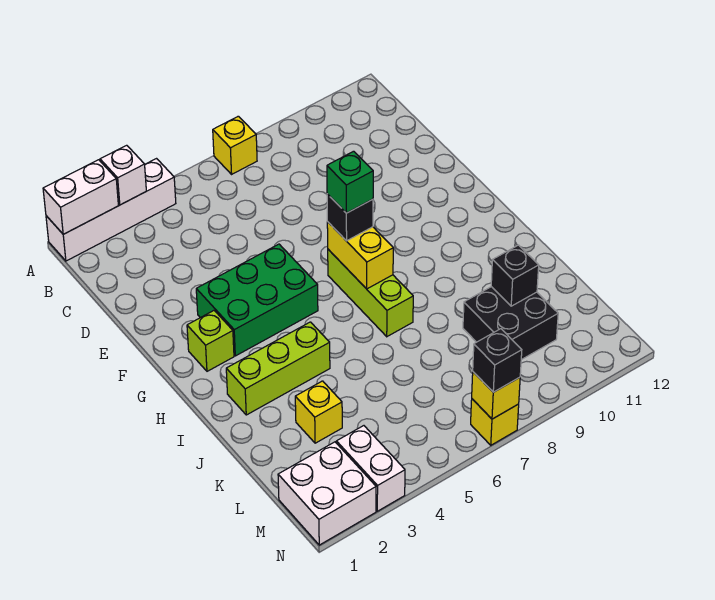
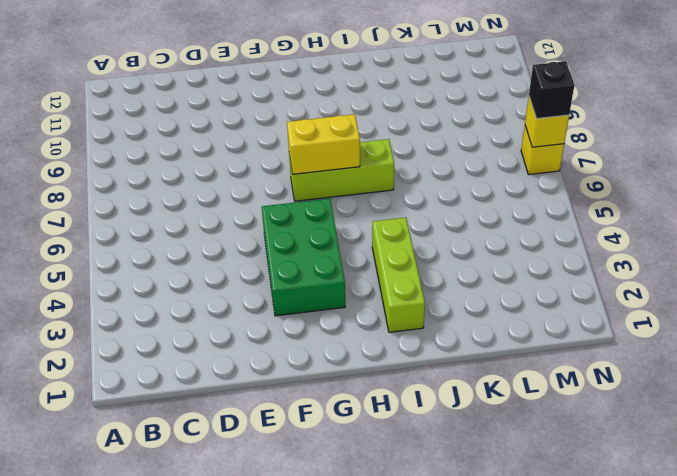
none -> white 1x4 brick [46,159,176,261]
none -> yellow 1x1 brick [213,116,257,174]
none -> lime 1x1 brick [187,311,234,371]

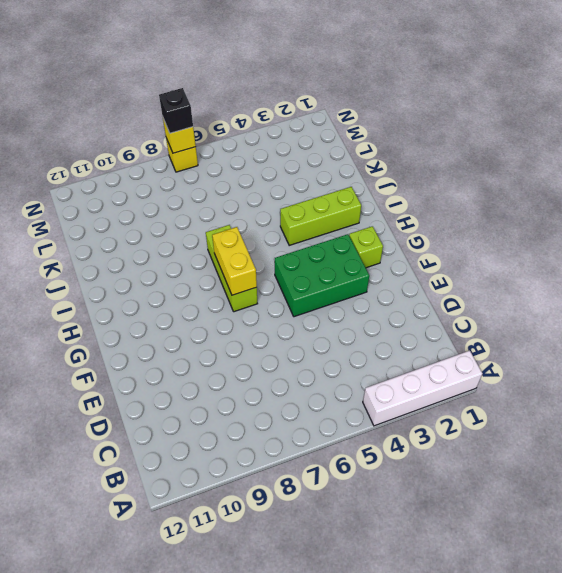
none -> yellow 1x1 brick [213,116,257,174]
none -> yellow 1x1 brick [295,381,342,443]
none -> black 2x2 brick [463,287,558,360]

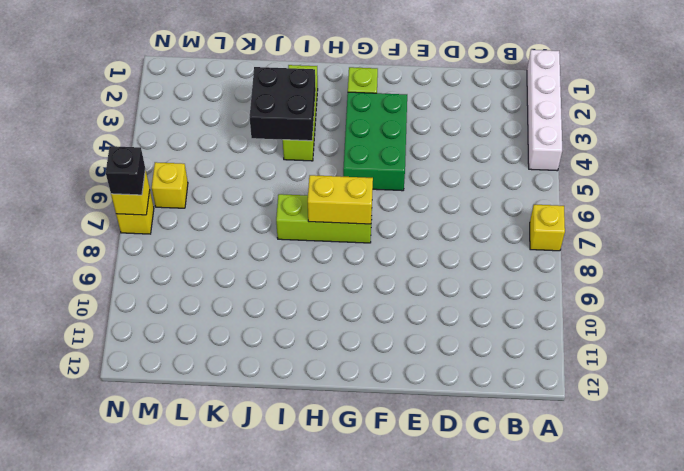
black 2x2 brick [250,67,316,141] -> black 2x2 brick moved to [463,287,558,360]
yellow 1x1 brick [152,162,188,208] -> yellow 1x1 brick moved to [295,381,342,443]
none -> white 2x2 brick [278,442,376,545]
none -> white 1x2 brick [336,426,405,511]
none -> white 1x2 brick [43,160,118,234]

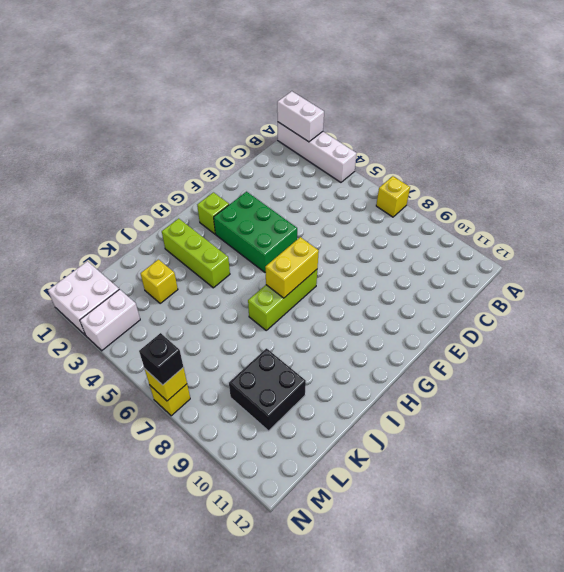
none -> white 1x1 brick [100,145,146,205]
none -> black 1x1 brick [491,245,539,306]
none -> black 1x1 brick [327,194,373,241]

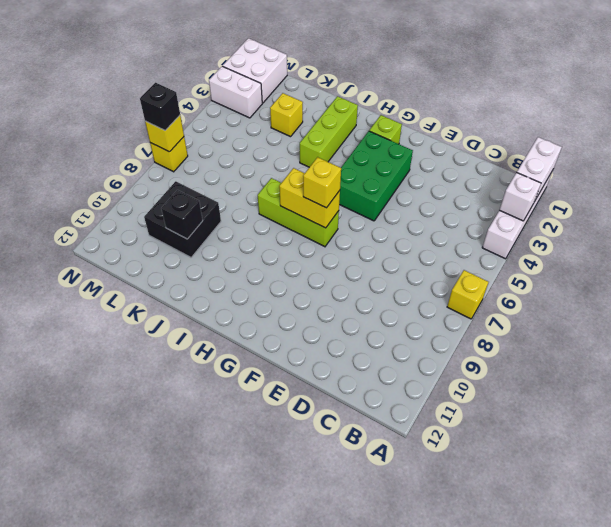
yellow 1x1 brick [303,157,341,208] -> black 1x1 brick [327,194,373,241]
none -> green 1x1 brick [327,151,373,213]

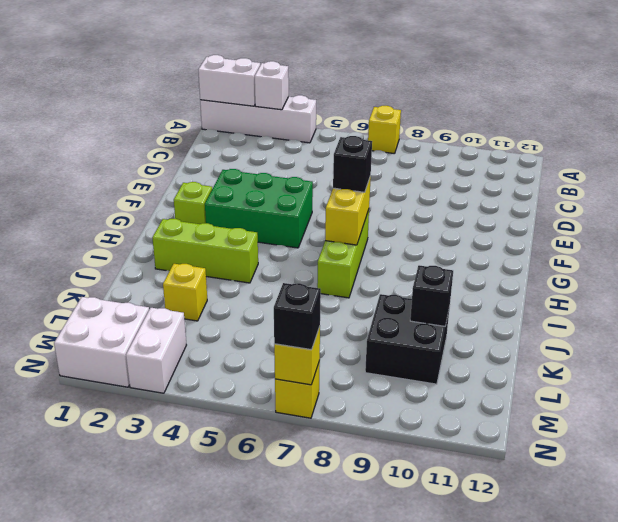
none -> green 1x1 brick [327,151,373,213]

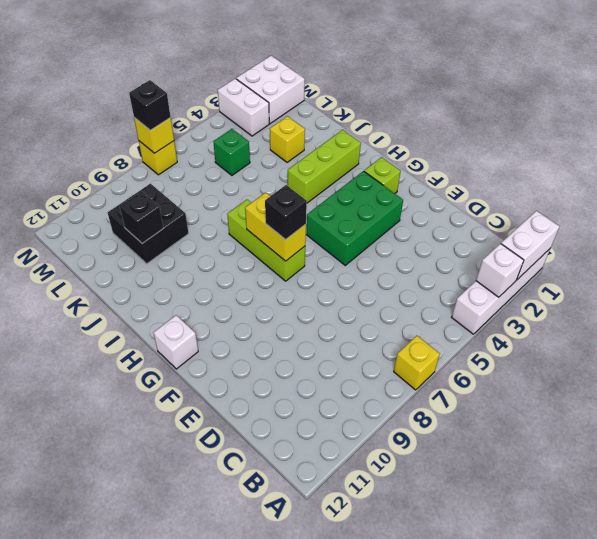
white 1x1 brick [153,315,198,369] -> none
green 1x1 brick [213,129,250,175] -> green 1x1 brick moved to [327,151,373,213]

